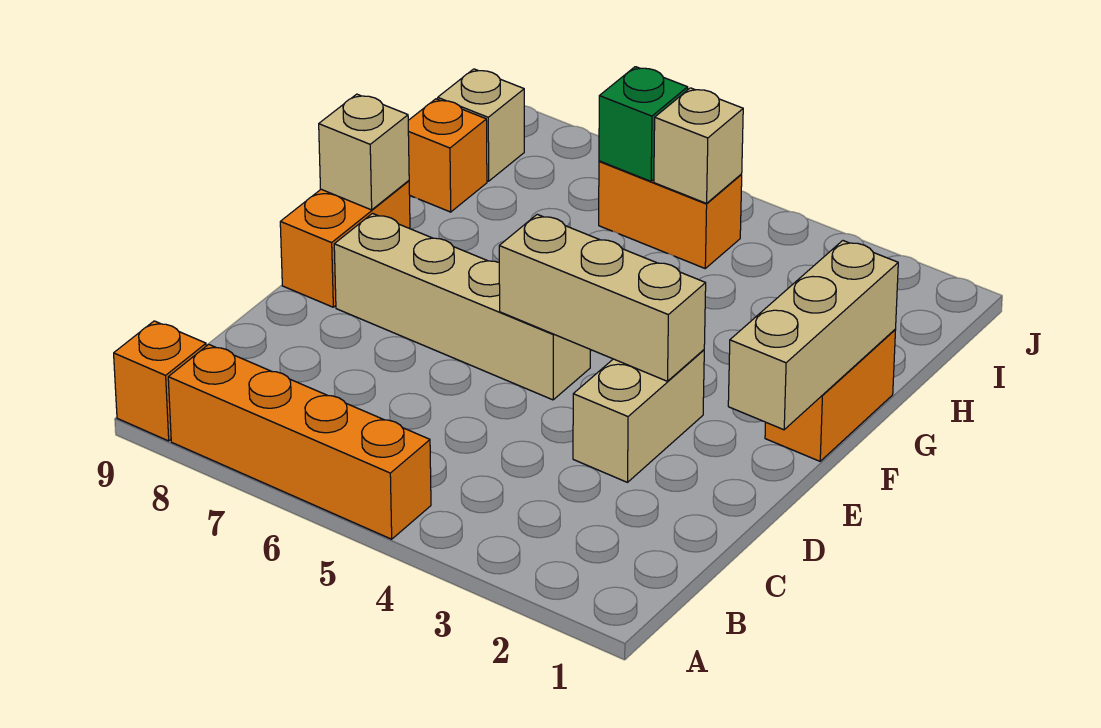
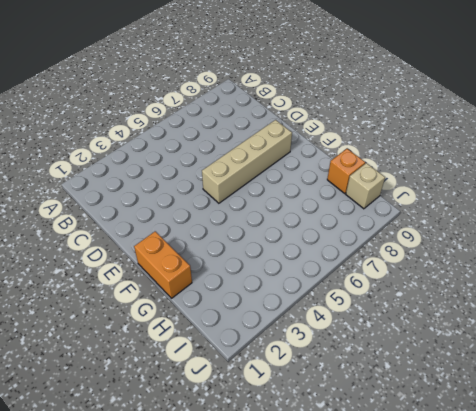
none -> orange 1x4 brick [168,345,431,539]
none -> orange 1x1 brick [114,321,206,441]
none -> tan 1x2 brick [573,350,704,482]

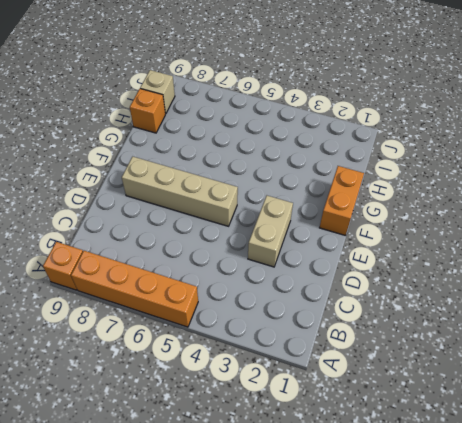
none -> orange 1x2 brick [280,181,410,307]
none -> orange 1x2 brick [599,161,742,268]
none -> tan 1x3 brick [728,241,898,430]

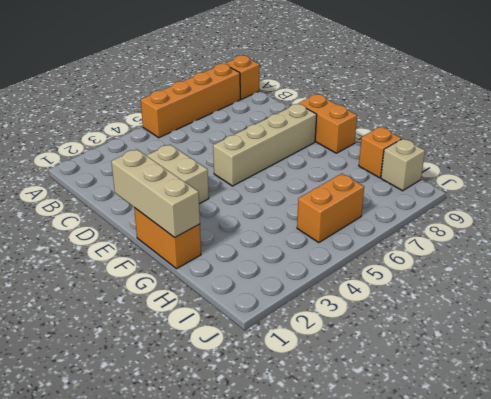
none -> tan 1x3 brick [499,214,706,381]
none -> tan 1x1 brick [319,94,409,210]
none -> tan 1x1 brick [654,88,743,203]

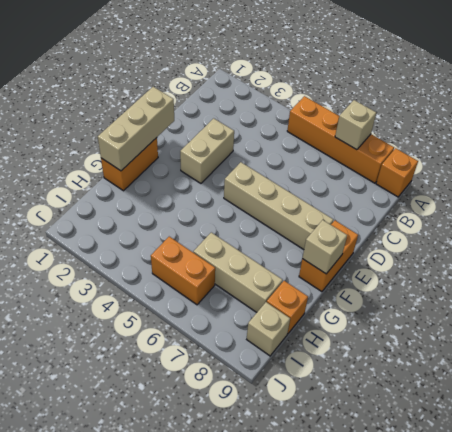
tan 1x1 brick [335,100,376,150] -> tan 1x1 brick moved to [654,88,743,203]
tan 1x3 brick [193,232,283,312] -> tan 1x3 brick moved to [499,214,706,381]
none -> green 1x1 brick [599,67,688,181]

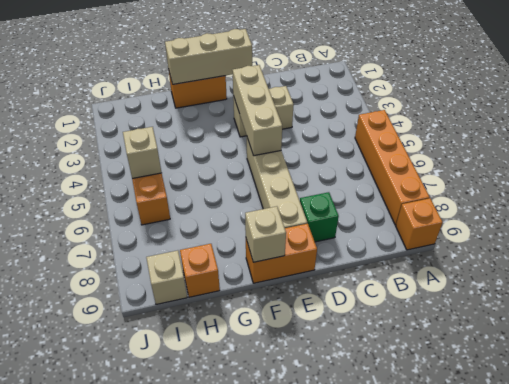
green 1x1 brick [300,192,339,242] -> green 1x1 brick moved to [599,67,688,181]

